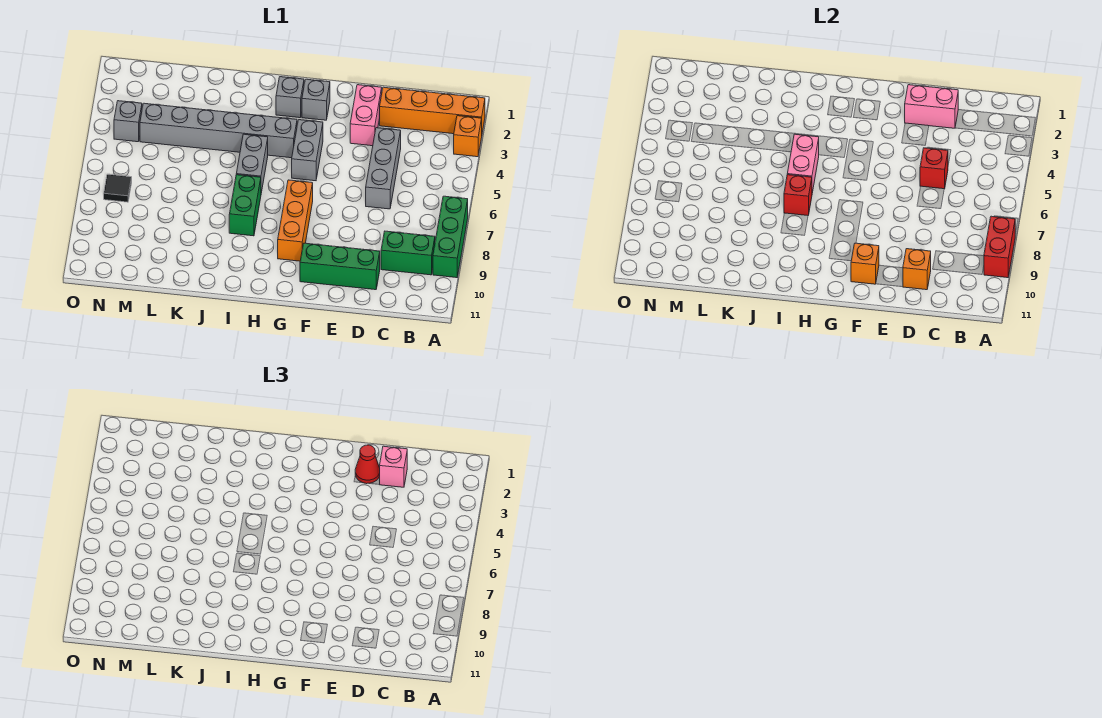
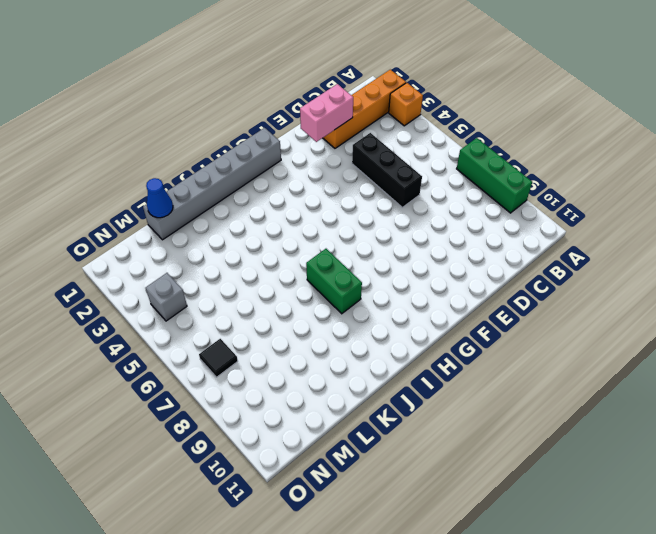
black 1x3 brick [352,133,422,207] -> grey 1x3 brick [366,128,401,209]
grey 1x6 brick [143,128,281,240] -> grey 1x6 brick moved to [140,103,297,158]
blue 1x1 cone [146,178,173,218] -> none
none -> green 1x2 brick [381,231,435,275]
none -> green 1x3 brick [300,243,380,290]
none -> pink 1x2 brick [350,85,382,146]

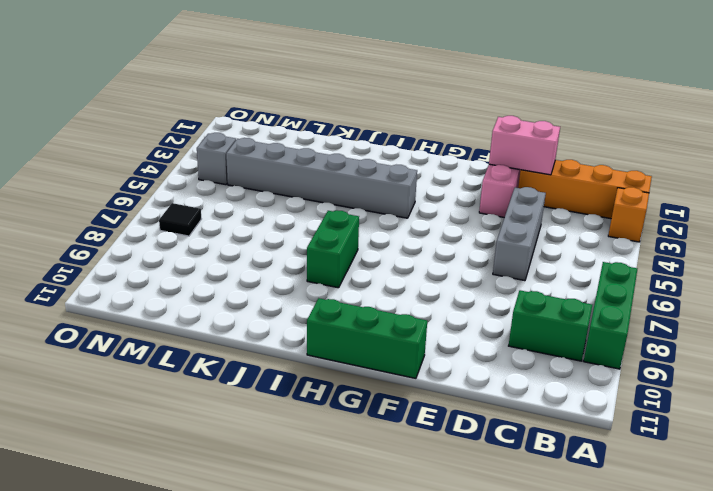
green 1x3 brick [307,298,427,378] -> green 1x3 brick moved to [300,243,380,290]
none -> grey 1x1 brick [302,79,330,120]
none -> grey 1x2 brick [292,120,323,181]
none -> orange 1x3 brick [278,180,313,261]

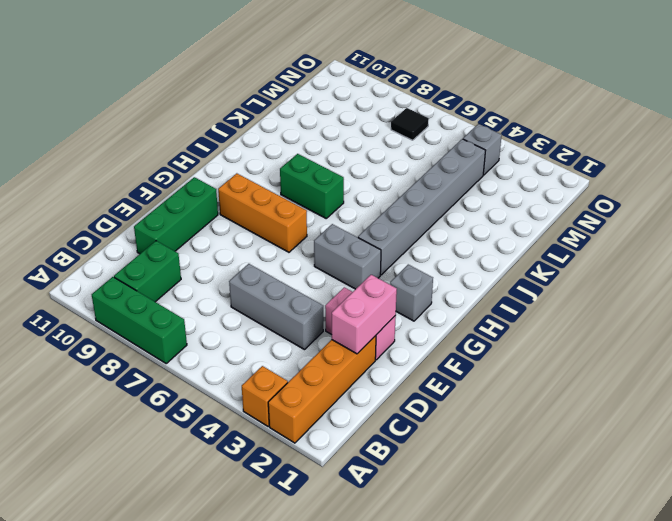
none -> grey 1x1 brick [276,77,304,118]
none -> grey 1x2 brick [236,134,268,193]
none -> red 1x2 brick [984,216,1015,278]

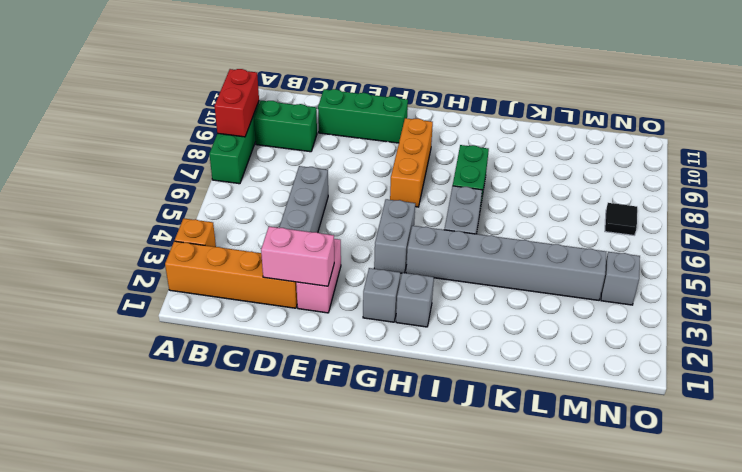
none -> red 1x1 brick [920,148,948,189]
none -> orange 1x1 brick [903,249,931,290]
none -> orange 1x1 brick [851,243,879,284]

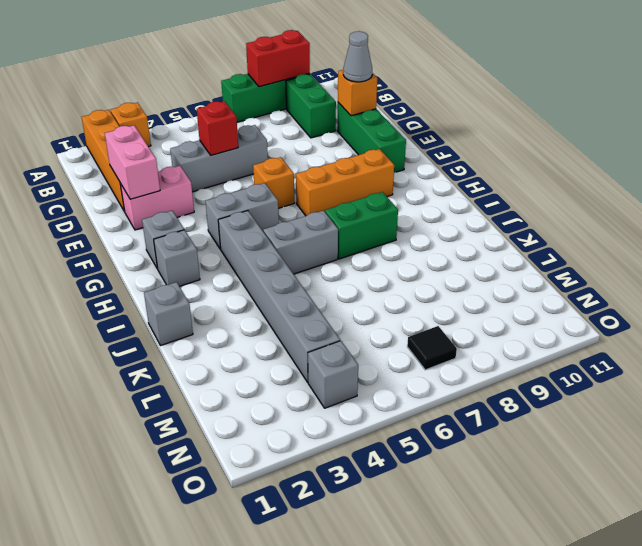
grey 1x1 cone [343,31,372,82] -> none
orange 1x1 brick [253,157,294,208] -> orange 1x1 brick moved to [851,243,879,284]
grey 1x1 brick [144,282,193,346] -> none
none -> pink 1x2 brick [787,134,819,193]
none -> red 1x1 brick [784,175,812,215]
none -> pink 1x1 brick [379,446,407,487]

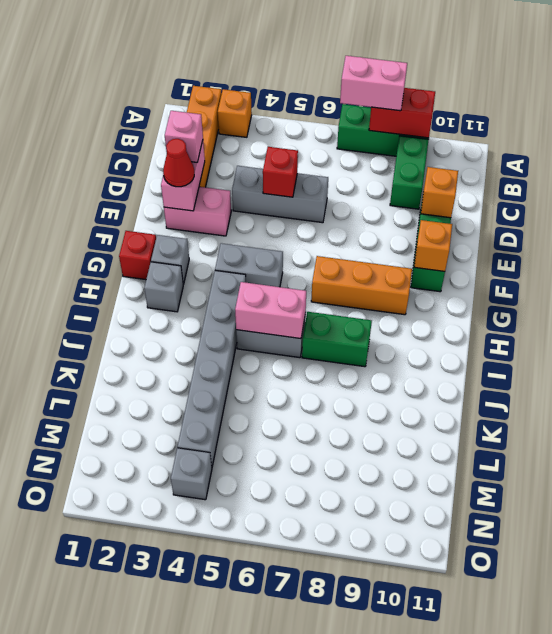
pink 1x2 brick [340,56,407,111] -> none
red 1x1 brick [119,231,156,280] -> red 1x1 brick moved to [784,175,812,215]
none -> black 1x1 tile [104,174,132,202]

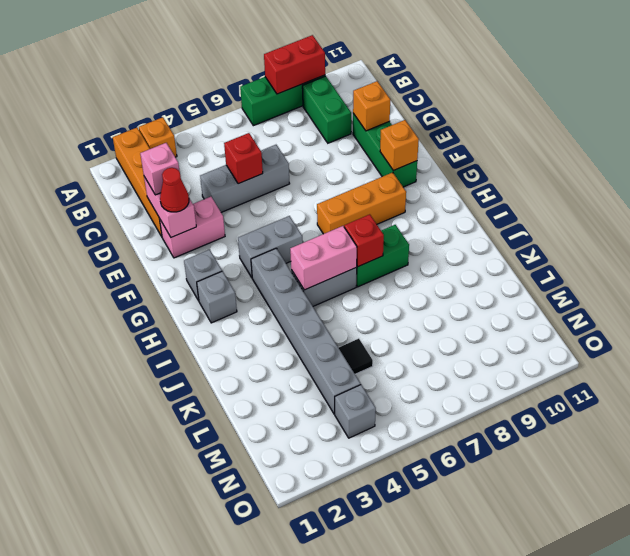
black 1x1 tile [339,339,373,374] -> black 1x1 tile moved to [104,174,132,202]

